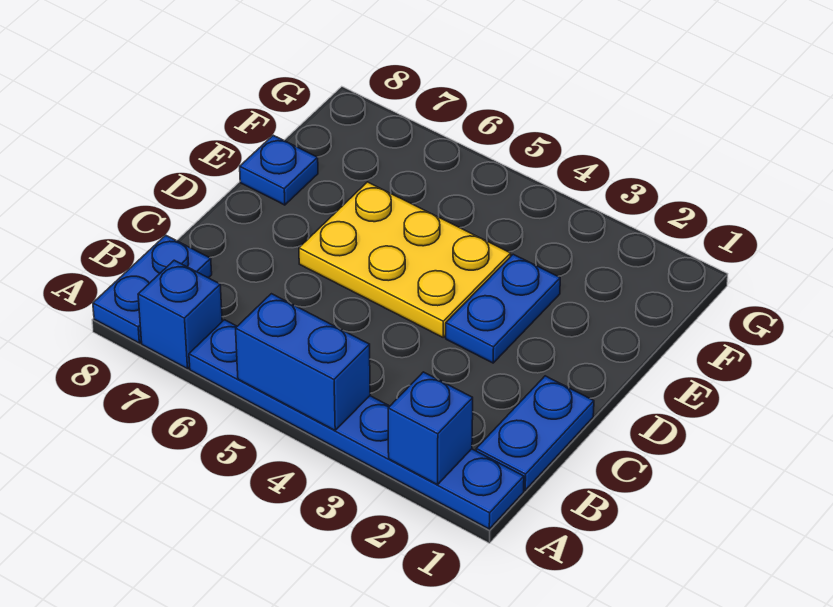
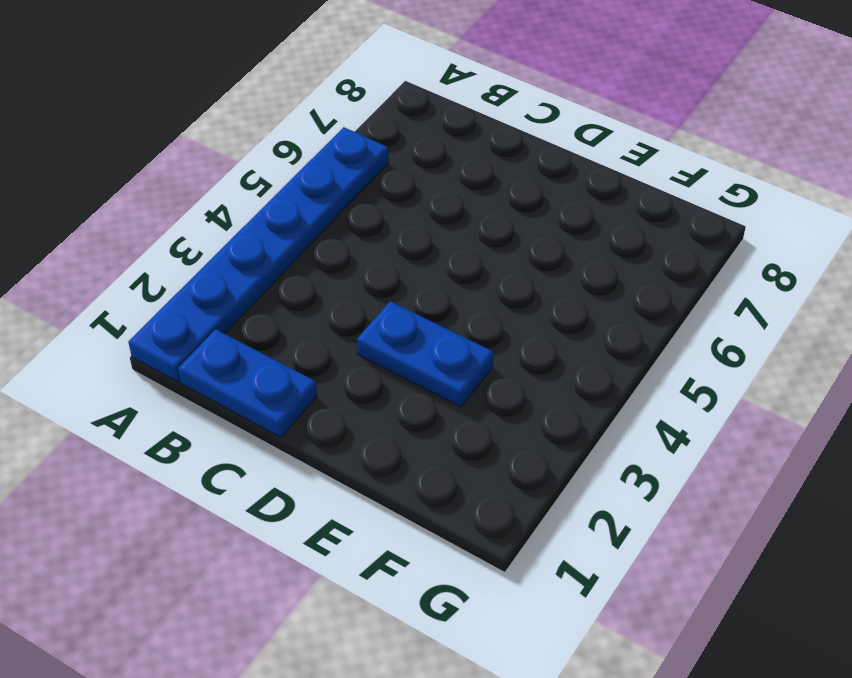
none -> blue 1x1 brick [138,260,222,369]
none -> blue 1x2 plate [93,235,212,343]

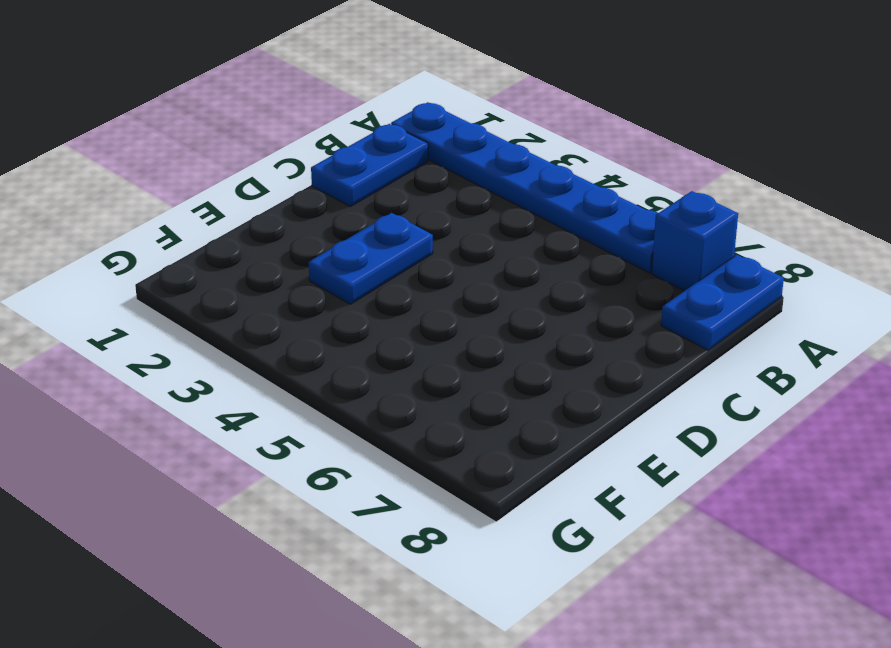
none -> yellow 2x3 plate [299,182,511,337]
none -> blue 1x1 plate [240,135,318,205]

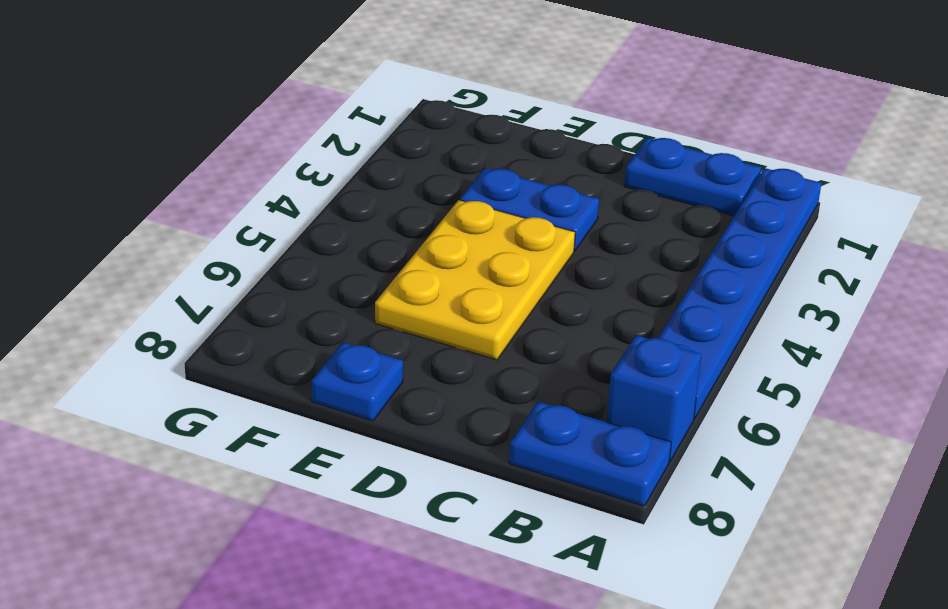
none -> blue 1x1 brick [388,372,473,485]
none -> blue 1x2 brick [236,294,370,430]

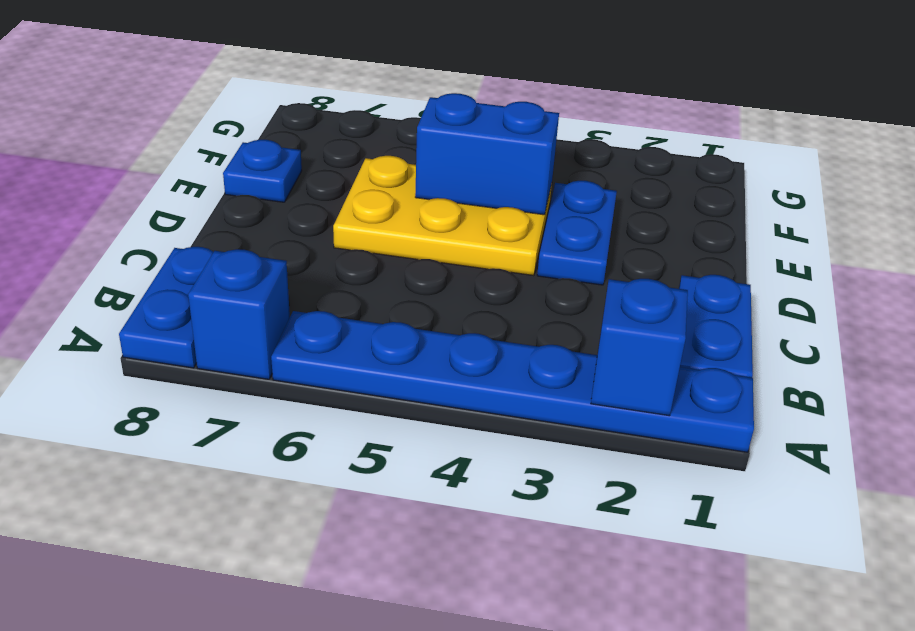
blue 1x2 brick [415,93,559,215] -> blue 1x2 brick moved to [236,294,370,430]

